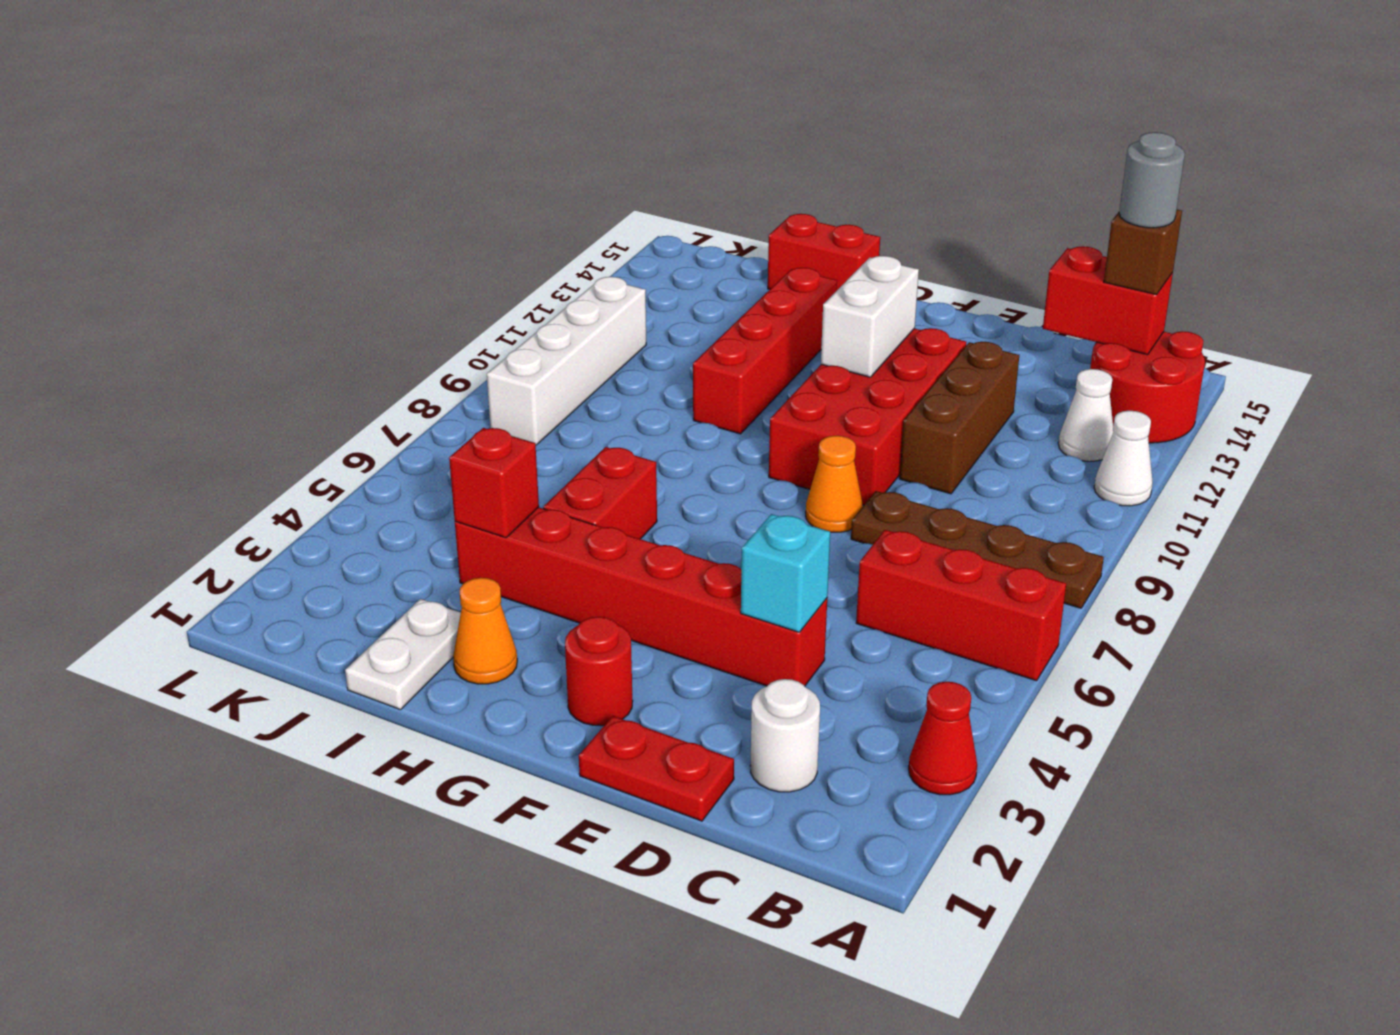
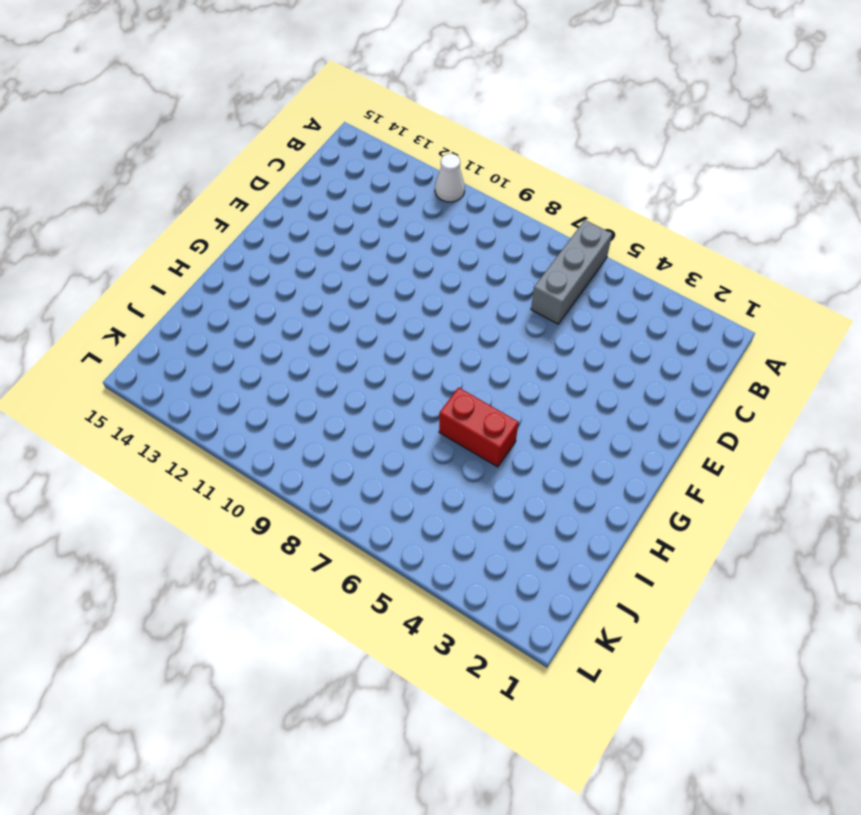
grey 1x3 brick [531,220,612,324] -> red 1x3 brick [856,530,1066,681]
none -> red 1x1 cone [909,682,977,795]
none -> brown 1x4 plate [851,491,1104,608]
none -> red 2x2 round brick [1090,331,1205,443]

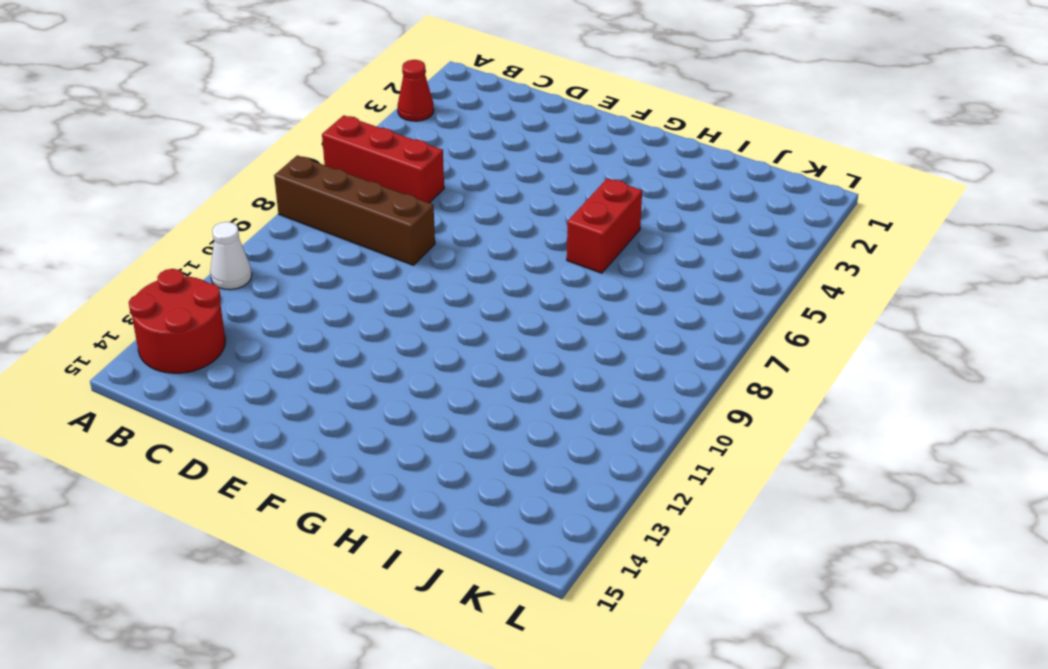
brown 1x4 brick [274,155,435,265] -> brown 1x4 plate [851,491,1104,608]
none -> white 1x1 cone [1058,369,1113,461]
none -> white 1x1 round brick [750,679,820,792]
none -> red 1x2 plate [579,716,734,821]

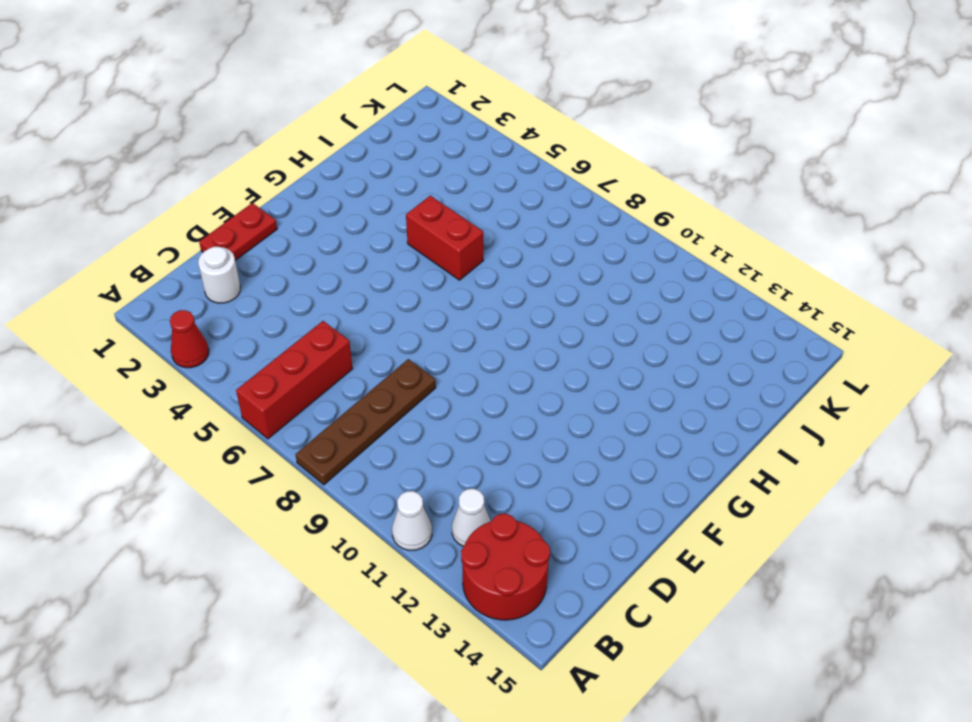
none -> red 1x6 brick [455,507,827,686]
none -> brown 1x3 brick [899,342,1019,494]
none -> orange 1x1 cone [806,436,863,532]

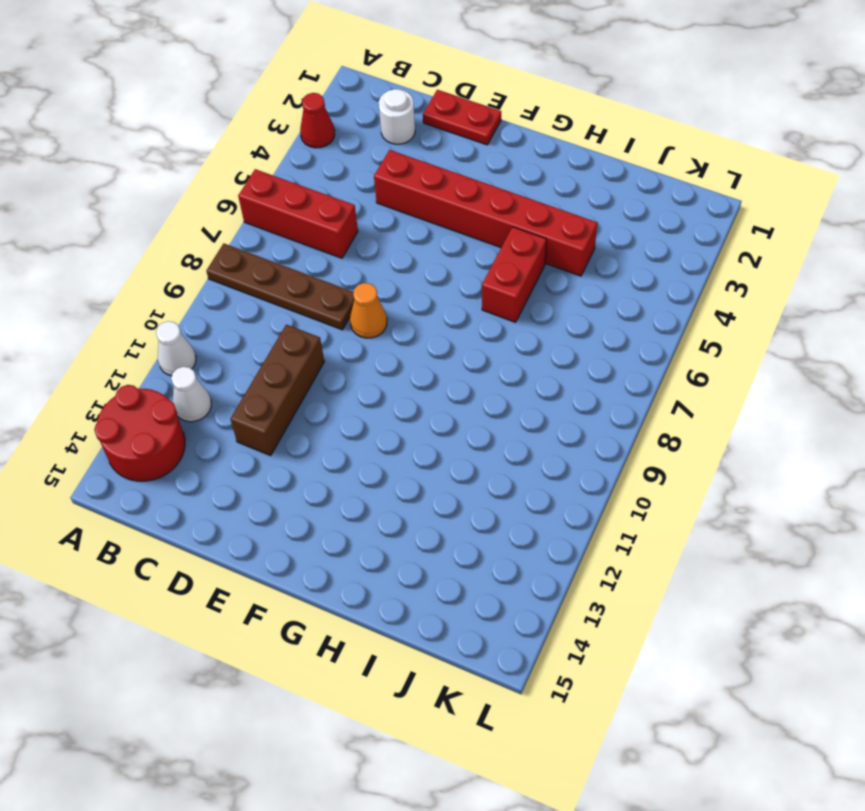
none -> red 2x4 brick [769,328,966,505]
none -> red 1x1 round brick [565,617,633,726]
none -> orange 1x1 cone [453,578,517,684]

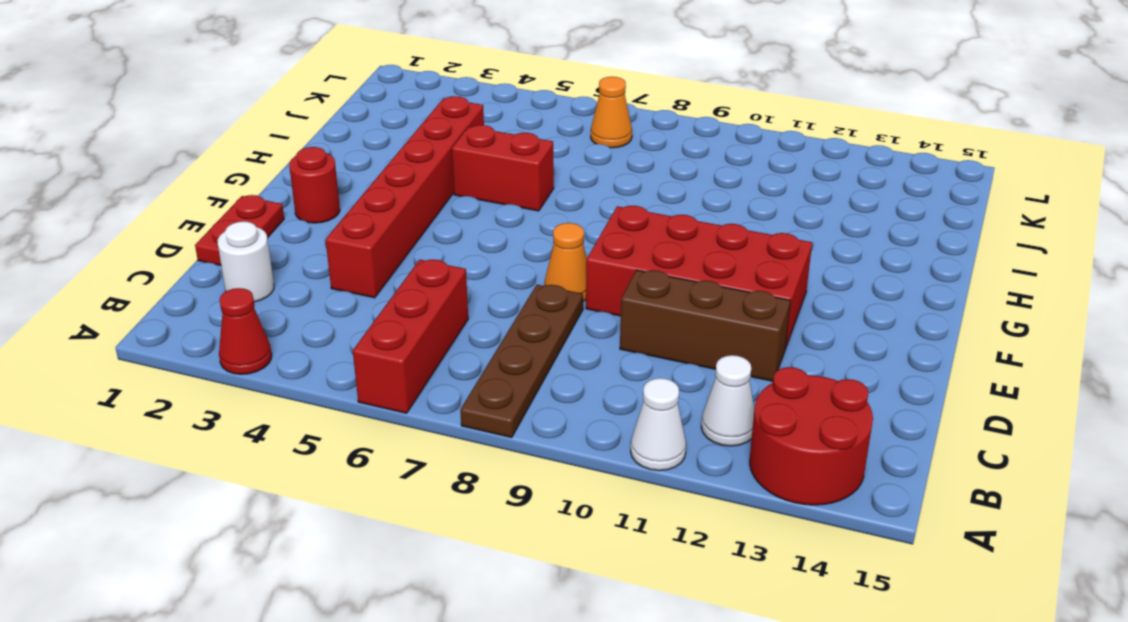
orange 1x1 cone [591,77,632,148] -> orange 1x1 cone moved to [453,578,517,684]
none -> red 1x4 brick [693,268,837,434]
none -> red 1x2 brick [768,214,880,290]
none -> white 1x2 plate [345,599,461,710]

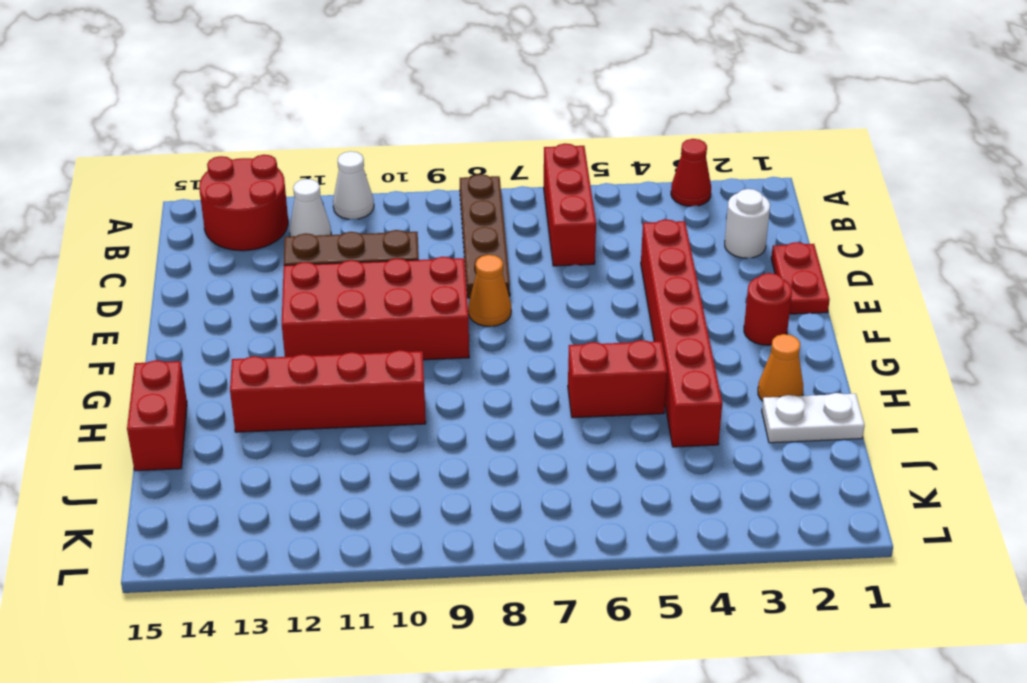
none -> white 1x4 brick [487,277,646,445]
none -> red 1x2 brick [1043,246,1173,355]
none -> cyan 1x1 brick [741,514,830,632]

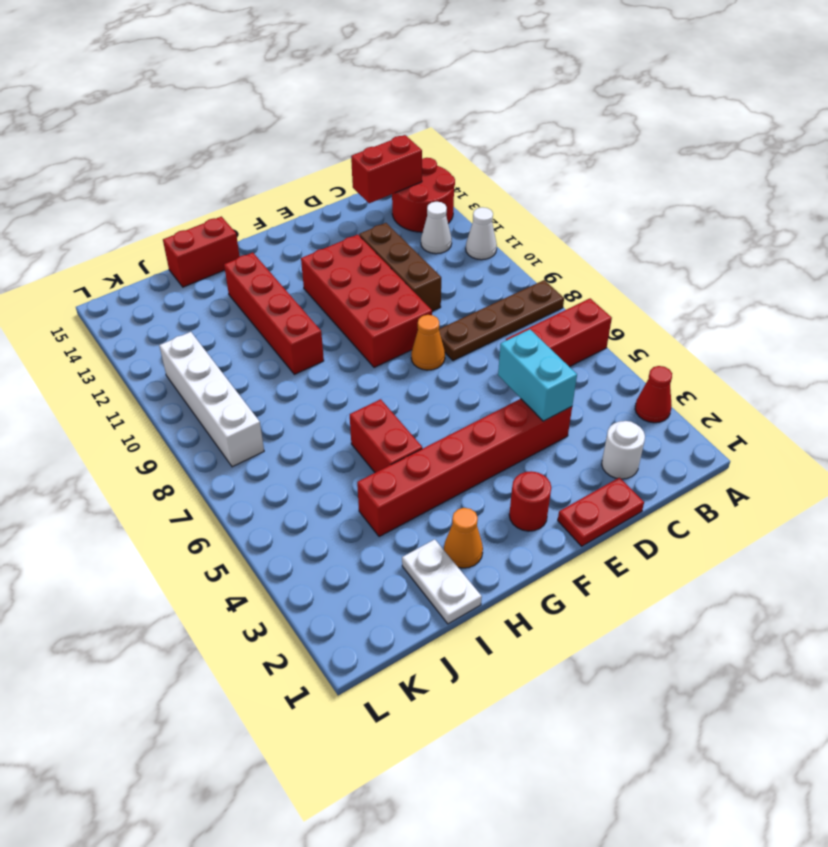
cyan 1x2 brick [498,329,577,421] -> cyan 1x1 brick [741,514,830,632]
none -> white 1x2 brick [821,256,919,377]
none -> red 1x1 brick [449,428,539,538]
none -> brown 1x1 brick [1104,210,1182,295]

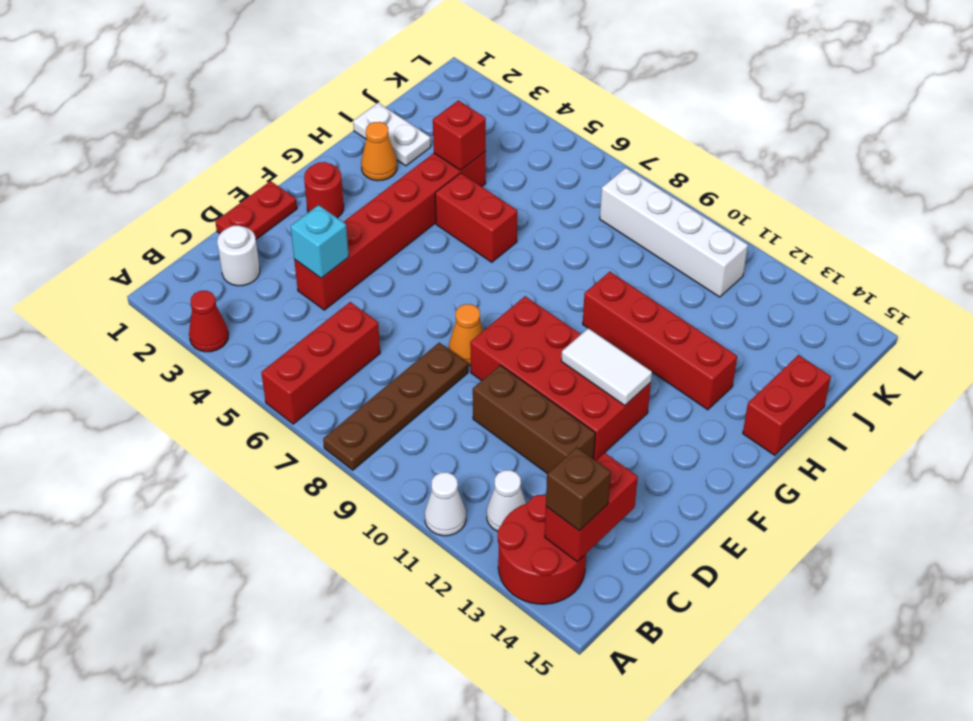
white 1x2 tile [561,328,652,405] -> white 1x2 brick [821,256,919,377]
none -> grey 1x1 round brick [1119,132,1185,228]

